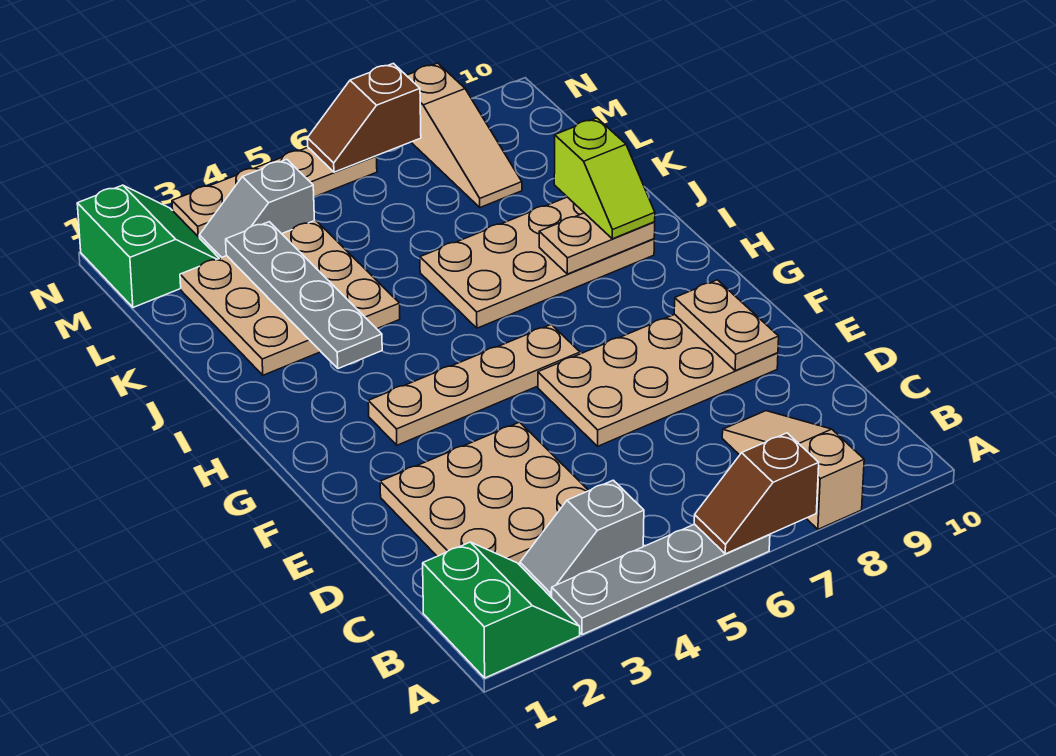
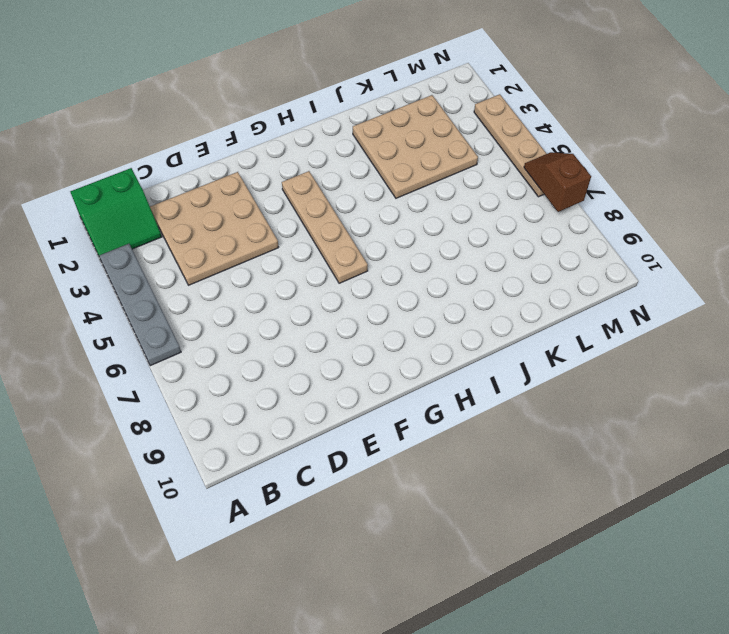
none -> tan 1x3 slope [722,411,864,529]
none -> grey 1x2 slope [520,480,644,598]
none -> tan 2x4 plate [538,314,778,446]

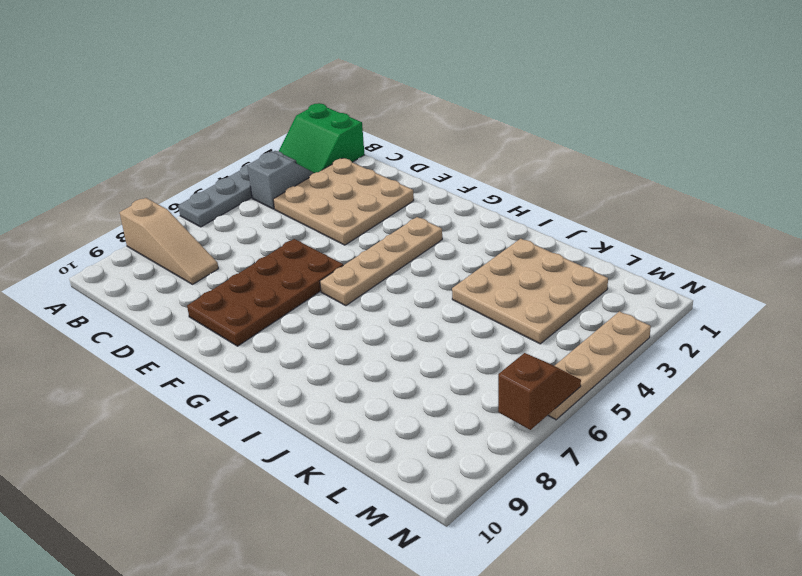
brown 2x4 plate [187,239,343,346] -> tan 2x4 plate [538,314,778,446]
none -> tan 2x4 plate [420,197,654,328]
none -> tan 1x3 slope [406,63,522,207]
none -> green 2x2 slope [77,185,219,307]

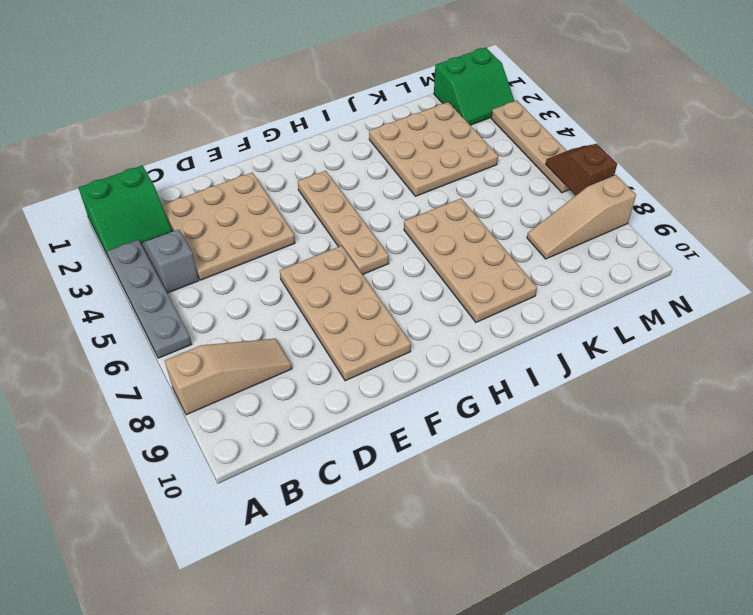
none -> grey 1x2 slope [199,159,314,258]
none -> brown 1x2 slope [694,433,819,554]
none -> tan 1x2 plate [674,280,779,371]

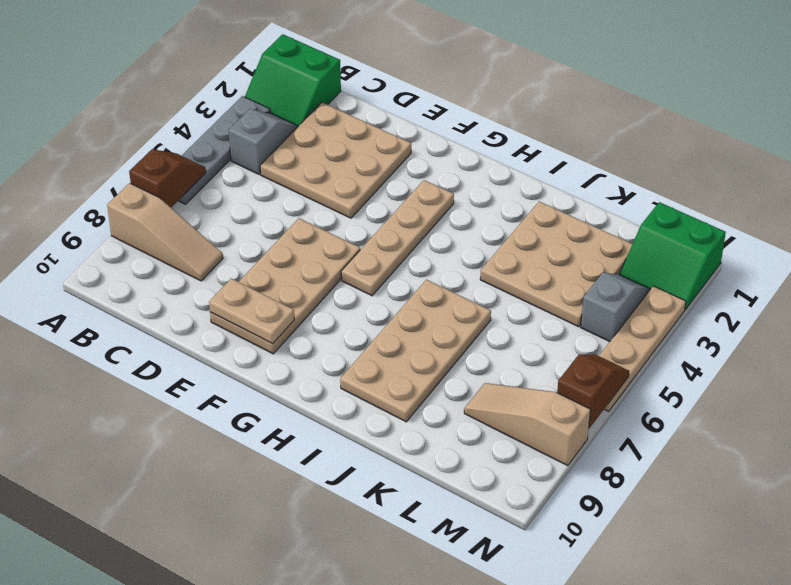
none -> grey 1x4 plate [226,222,382,369]
none -> tan 1x2 plate [539,213,655,274]
none -> lime 1x2 slope [554,118,655,239]

